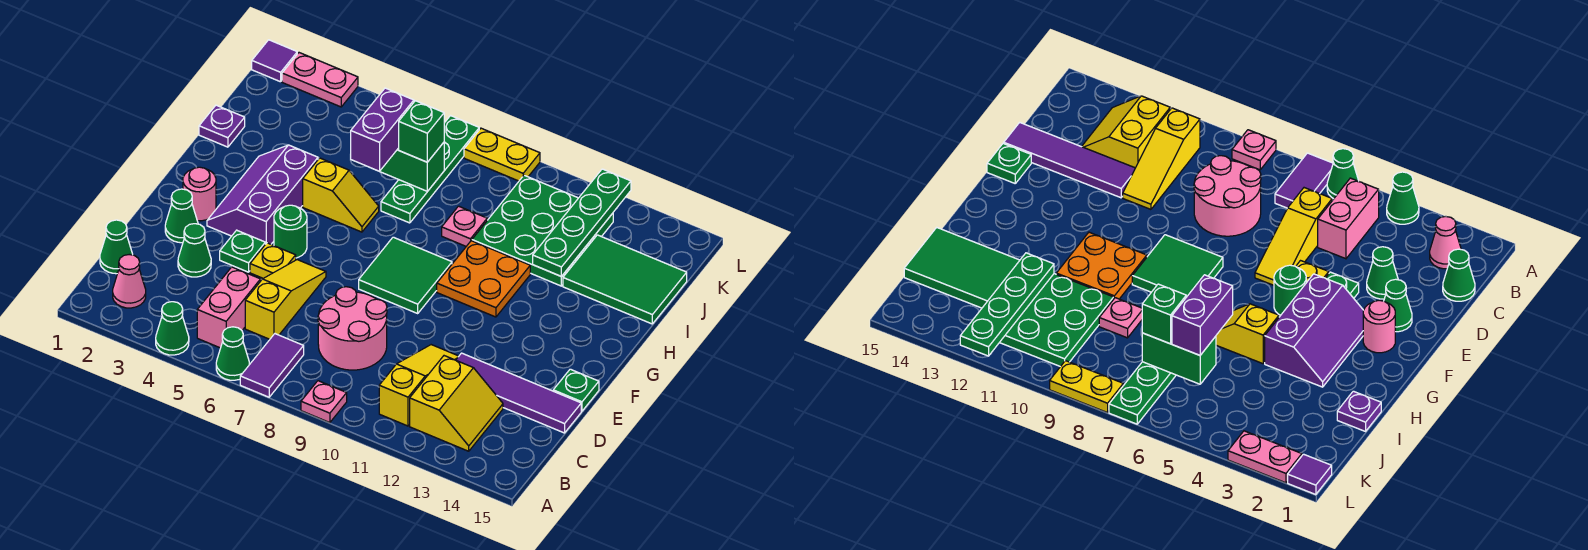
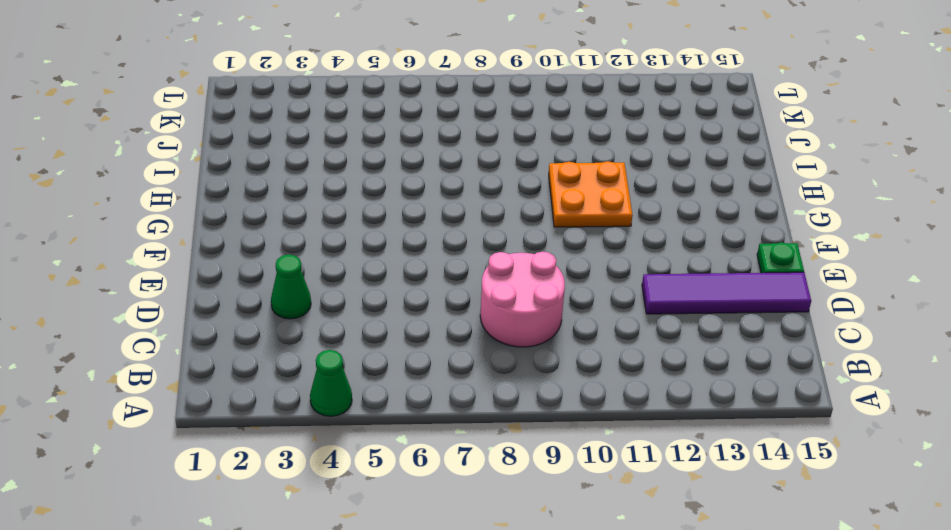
none -> green 1x1 cone [216,327,249,380]
none -> purple 1x2 tile [240,334,304,397]
none -> pink 1x1 plate [301,381,347,423]
none -> pink 1x1 cone [113,255,146,308]

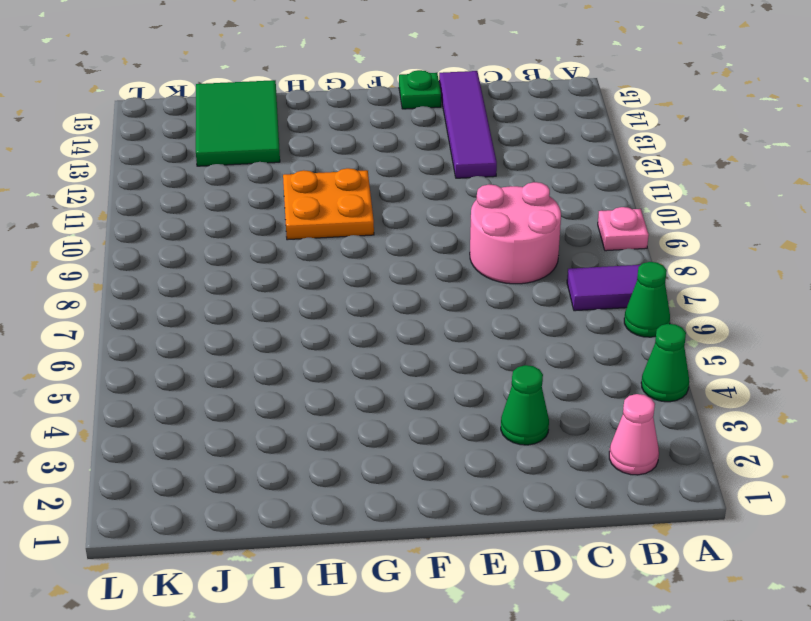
none -> pink 1x2 brick [197,267,261,348]
none -> yellow 1x3 slope [379,345,459,426]
none -> yellow 2x2 slope [410,356,503,451]
none -> green 1x1 cone [100,220,133,274]

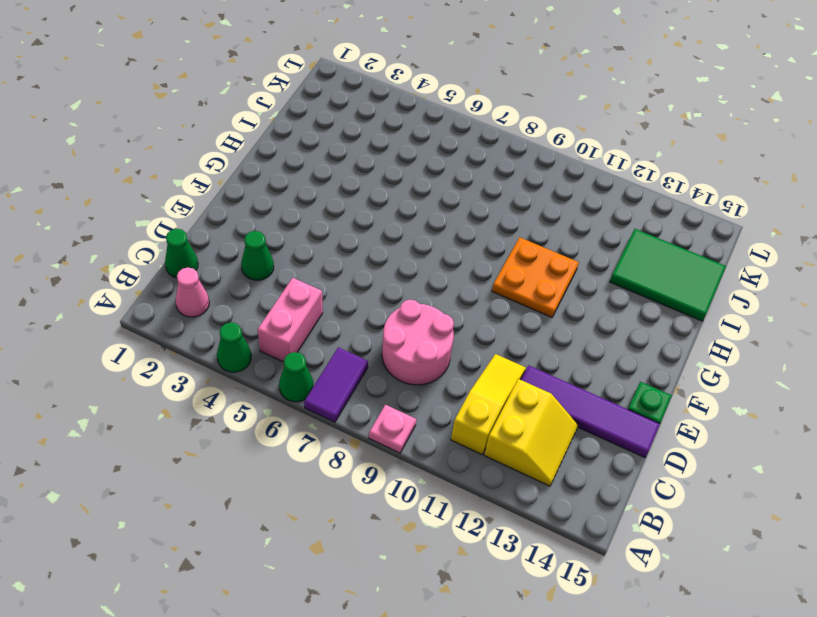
none -> yellow 1x3 slope [245,260,326,339]
none -> green 1x1 cone [165,189,198,243]
none -> green 1x1 plate [220,230,265,272]
none -> yellow 1x1 plate [250,243,296,278]

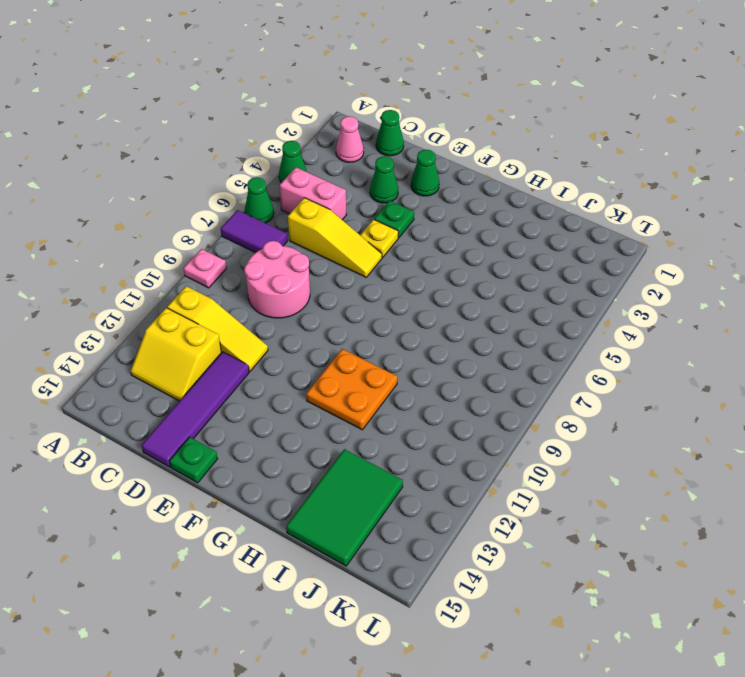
none -> pink 1x1 round brick [183,167,216,221]
none -> purple 2x3 slope [207,145,318,244]
none -> green 1x1 round brick [274,205,307,258]
none -> green 2x2 tile [359,237,452,313]

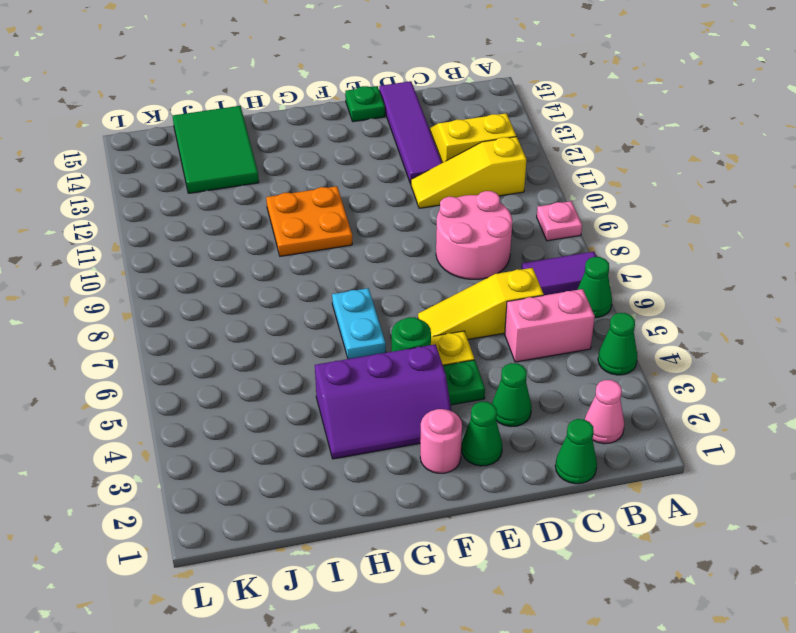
cyan 1x2 plate [332,288,386,359] -> none
none -> green 2x2 tile [359,237,452,313]
none -> yellow 1x2 slope [303,158,379,232]
none -> purple 1x1 plate [199,105,245,147]
none -> green 1x4 plate [381,116,479,223]

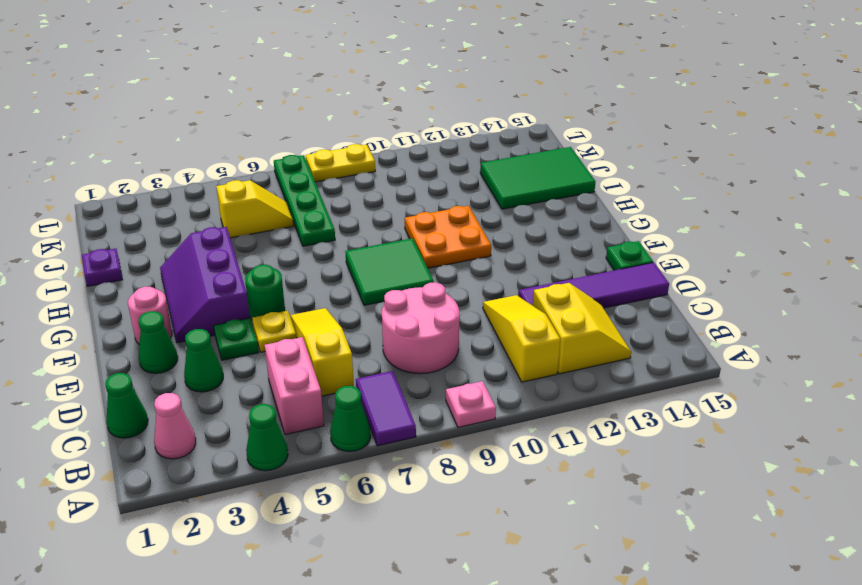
yellow 1x2 slope [216,180,293,238] -> yellow 1x2 slope moved to [303,158,379,232]
none -> pink 1x1 plate [442,206,487,246]
none -> green 3x3 plate [472,175,613,286]
none -> purple 1x1 tile [252,40,297,82]
none -> pink 1x2 plate [282,53,358,107]

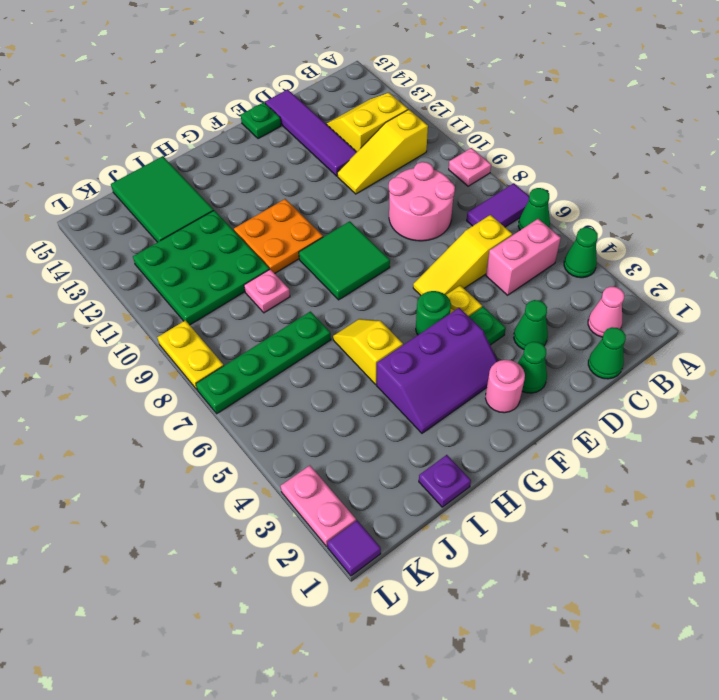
none -> green 1x4 plate [533,169,631,276]
none -> green 1x2 brick [380,142,444,191]
none -> purple 1x2 brick [350,88,414,171]
none -> green 1x1 brick [399,101,444,162]

